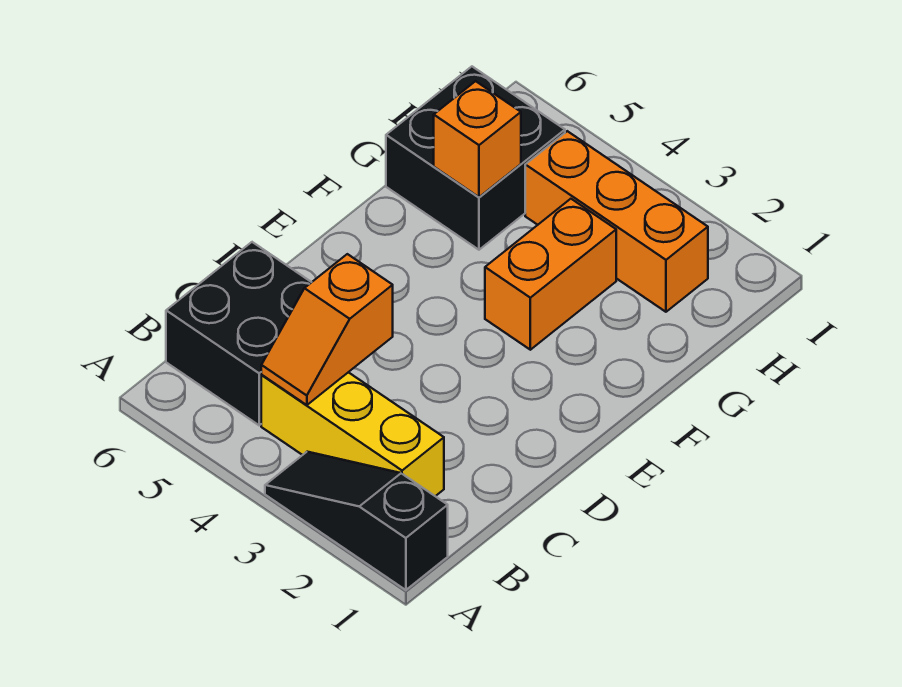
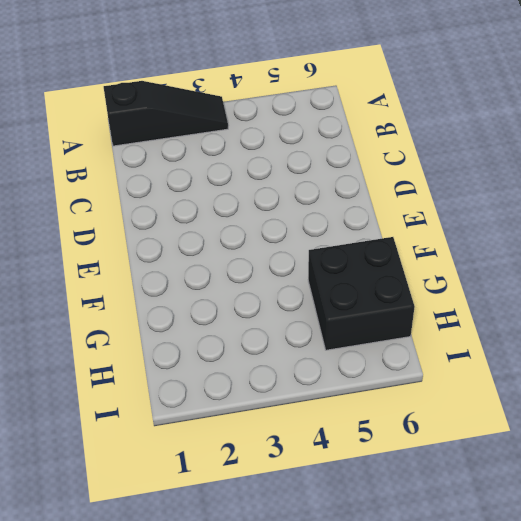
none -> yellow 1x3 brick [261,372,444,496]
none -> black 2x2 brick [166,242,311,425]

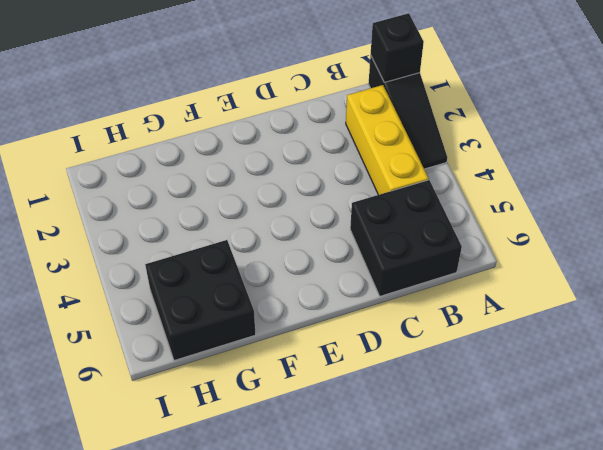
black 1x1 brick [371,13,424,82] -> none
none -> orange 1x2 brick [485,199,616,350]
none -> orange 1x3 brick [525,131,708,312]

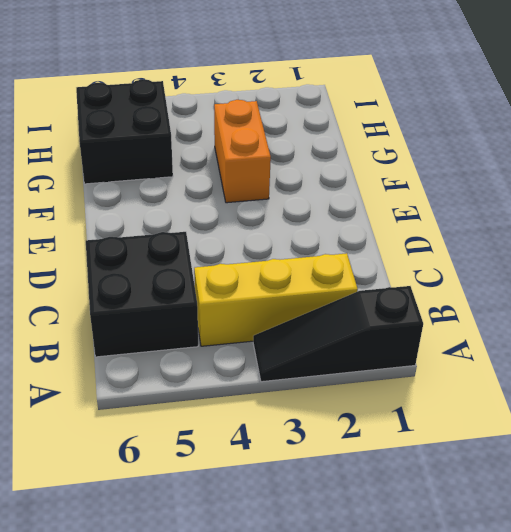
none -> orange 1x3 brick [525,131,708,312]
none -> orange 1x2 slope [261,254,393,405]

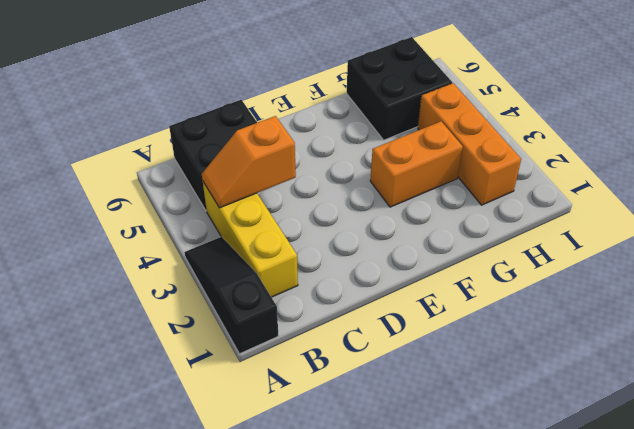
none -> orange 1x1 brick [434,81,521,197]

